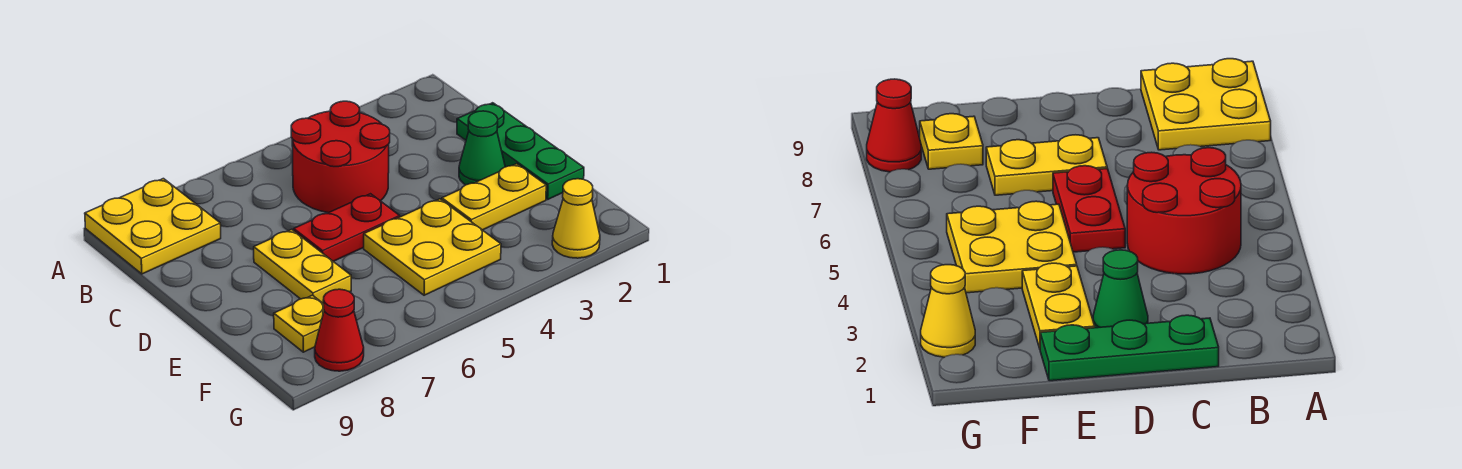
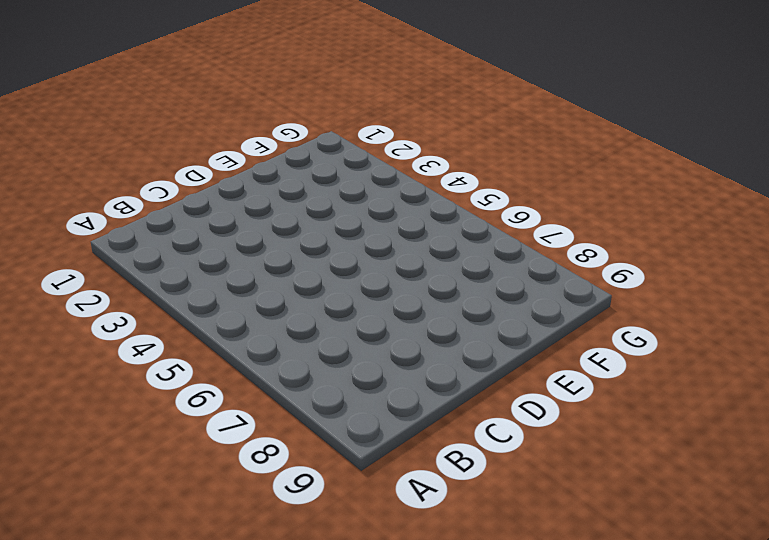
none -> yellow 2x2 plate [85,179,221,274]
none -> red 2x2 round brick [291,101,390,213]

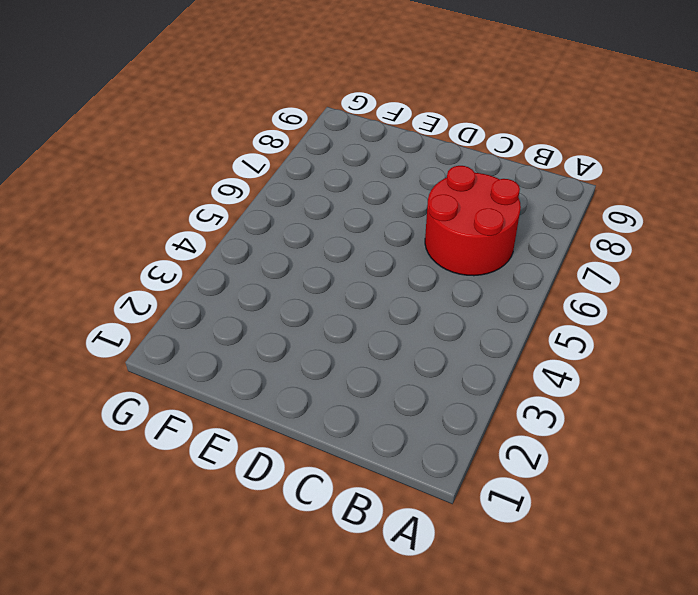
red 2x2 round brick [425,166,521,276] -> red 2x2 round brick moved to [291,101,390,213]
none -> yellow 2x2 plate [85,179,221,274]
none -> green 1x3 plate [457,103,584,199]

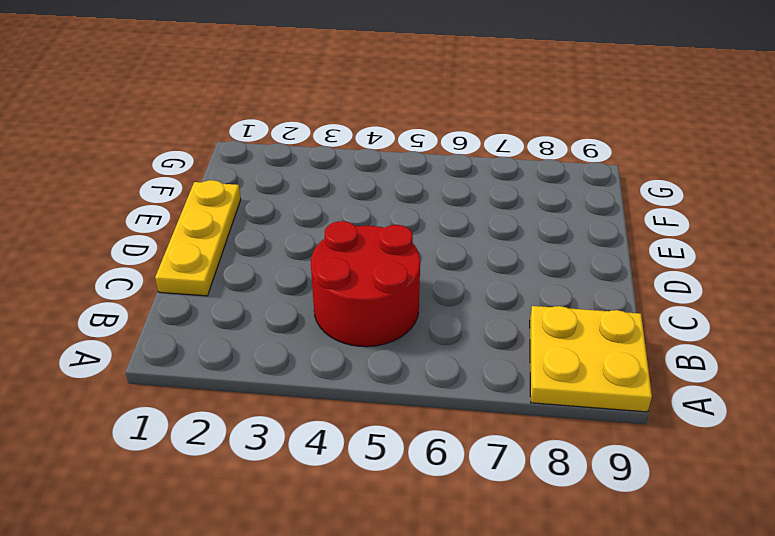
yellow 1x3 plate [155,180,241,296] -> green 1x3 plate [457,103,584,199]
none -> green 1x1 cone [459,111,505,185]
none -> red 1x2 plate [294,194,400,261]

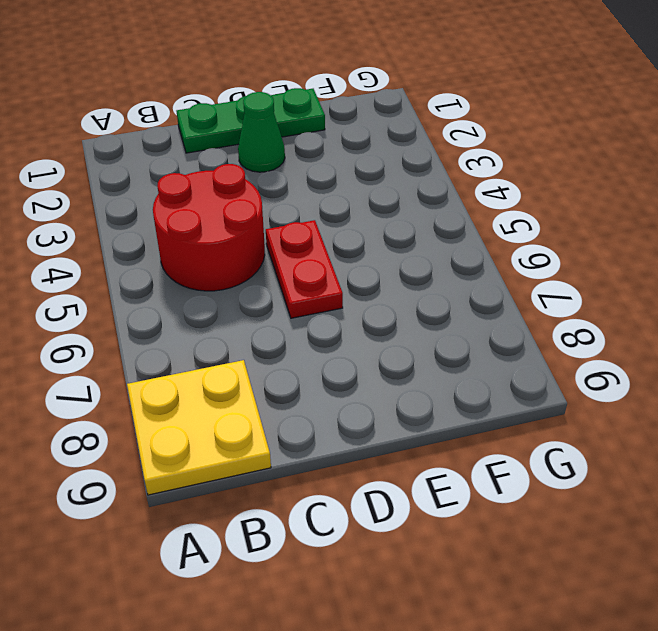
none -> yellow 1x2 plate [254,229,351,304]
none -> yellow 1x2 plate [442,164,546,230]

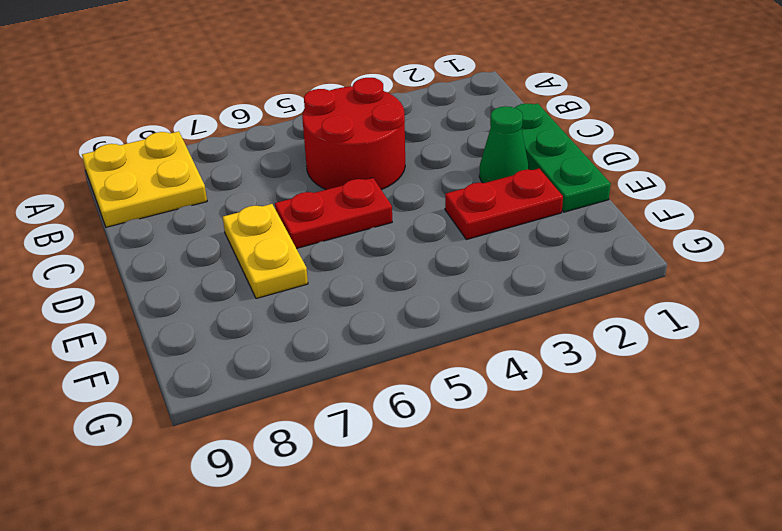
red 1x2 plate [445,169,563,240] -> yellow 1x2 plate [442,164,546,230]
none -> yellow 2x2 plate [364,199,501,295]
none -> yellow 1x1 plate [274,295,324,352]

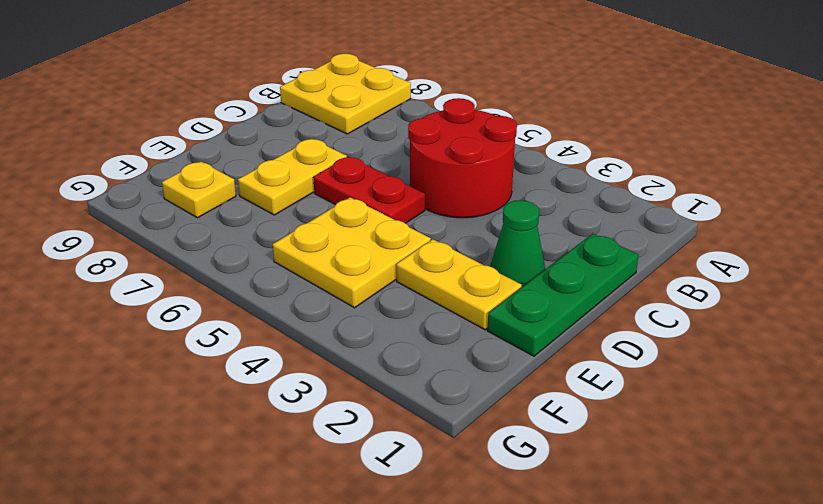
none -> yellow 1x1 cone [552,179,600,258]
none -> red 1x1 cone [315,289,364,371]

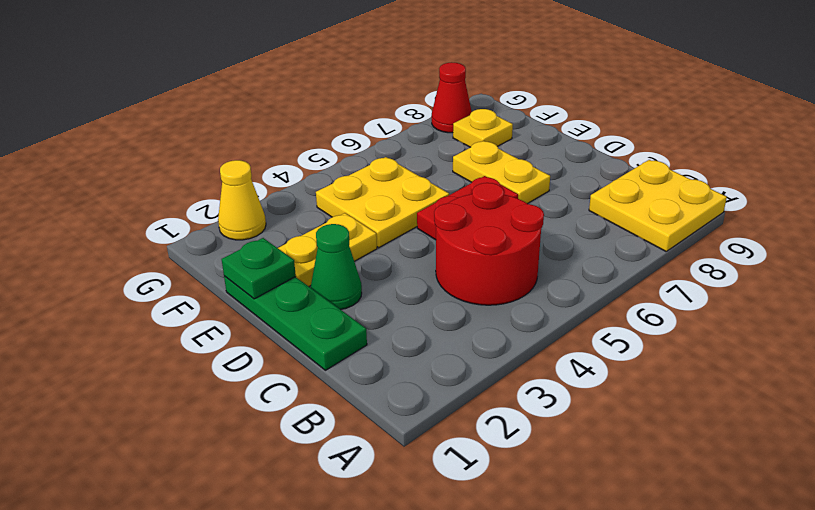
green 1x1 plate [222,238,296,299] -> none

